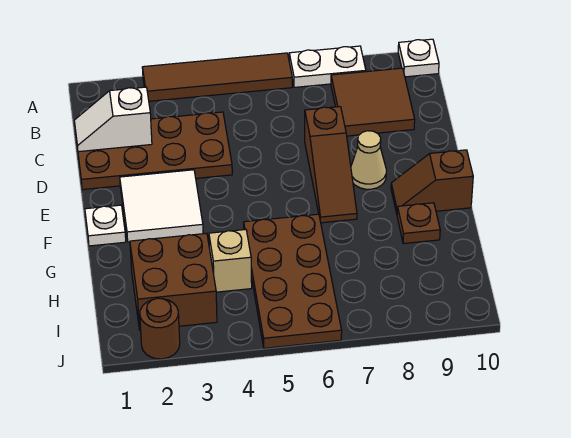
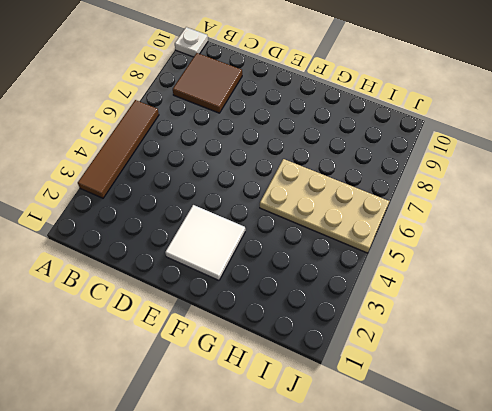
tan 2x4 plate [260,159,389,253] -> brown 2x4 plate [244,214,342,348]
none -> white 1x2 plate [289,46,366,87]
none -> brown 2x4 plate [75,112,232,190]
none -> brown 1x3 slope [305,107,357,223]

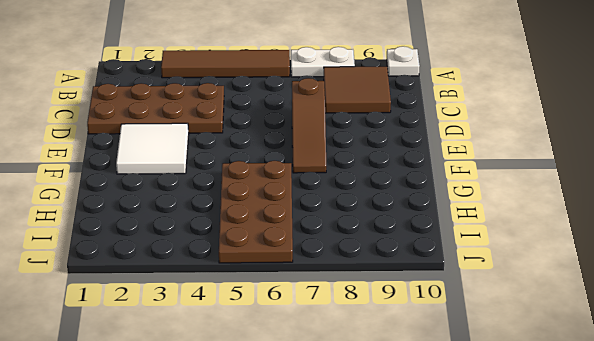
none -> tan 1x1 cone [351,131,386,189]
none -> white 1x1 plate [85,205,126,246]
none -> brown 1x2 slope [391,150,473,214]

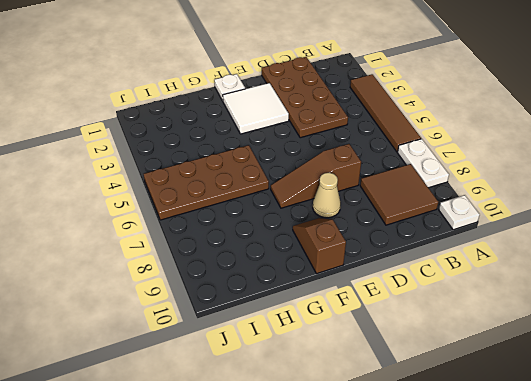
none -> brown 1x1 plate [397,203,440,244]
none -> brown 2x2 brick [130,233,217,330]
none -> tan 1x1 brick [209,230,252,292]

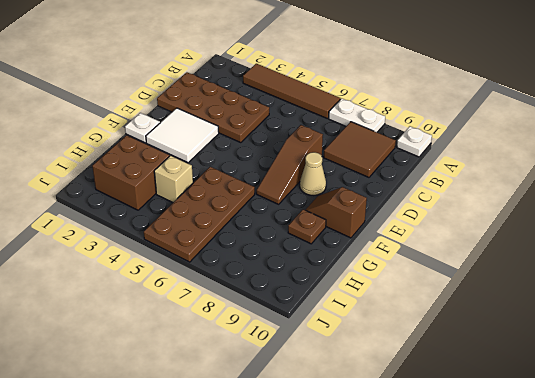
none -> brown 1x1 round brick [140,298,180,359]
none -> white 1x2 slope [74,87,152,152]

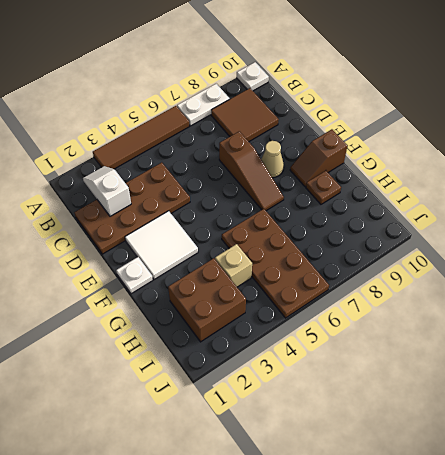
white 1x2 slope [83,166,131,216] -> white 1x2 slope turned to [74,87,152,152]
none -> brown 1x1 round brick [140,298,180,359]

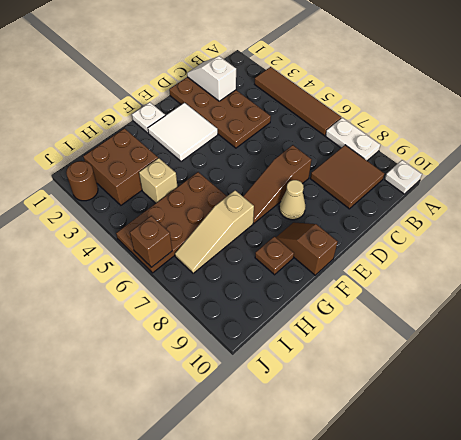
tan 1x3 slope [175,190,254,273] -> none
brown 1x1 brick [130,216,172,267] -> none

